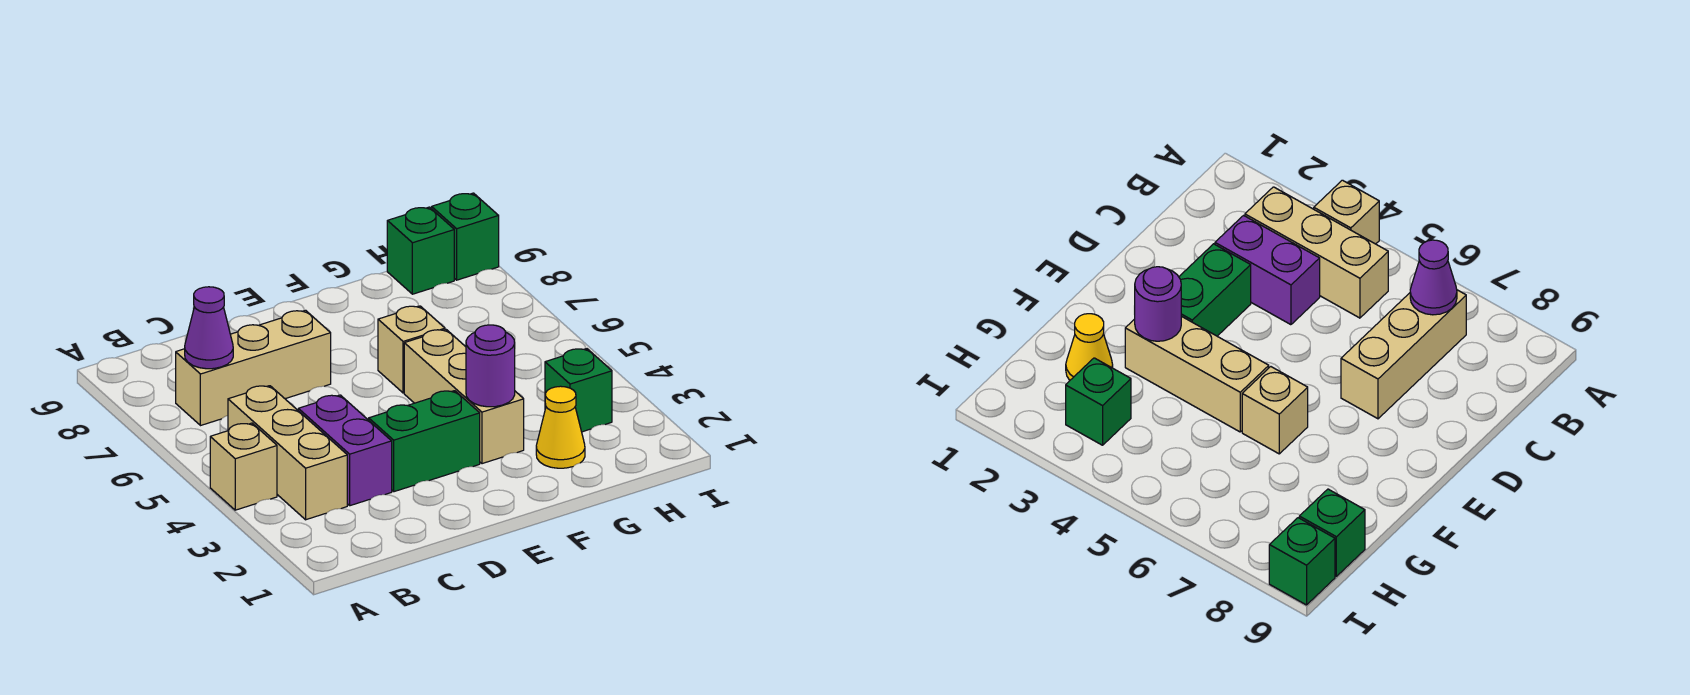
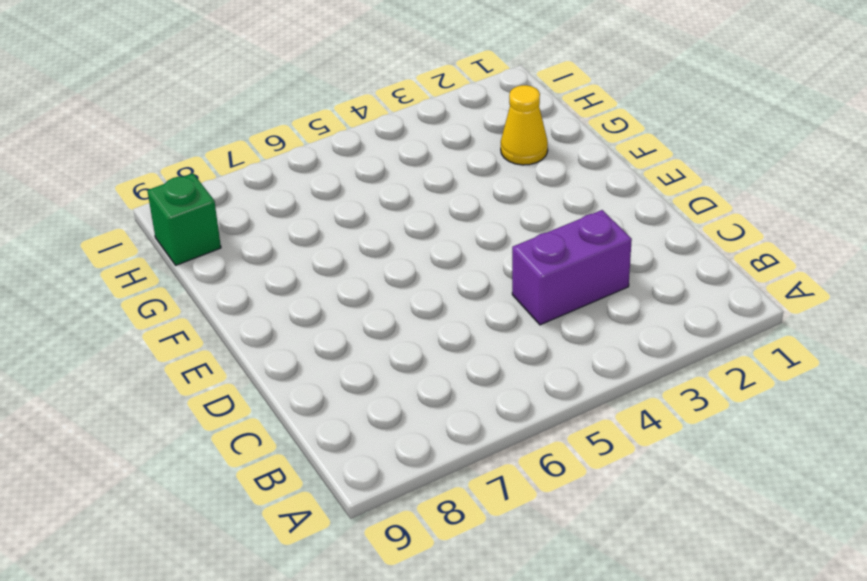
none -> tan 1x1 brick [210,423,277,510]
none -> tan 1x3 brick [228,386,347,520]
none -> tan 1x3 brick [176,310,331,426]

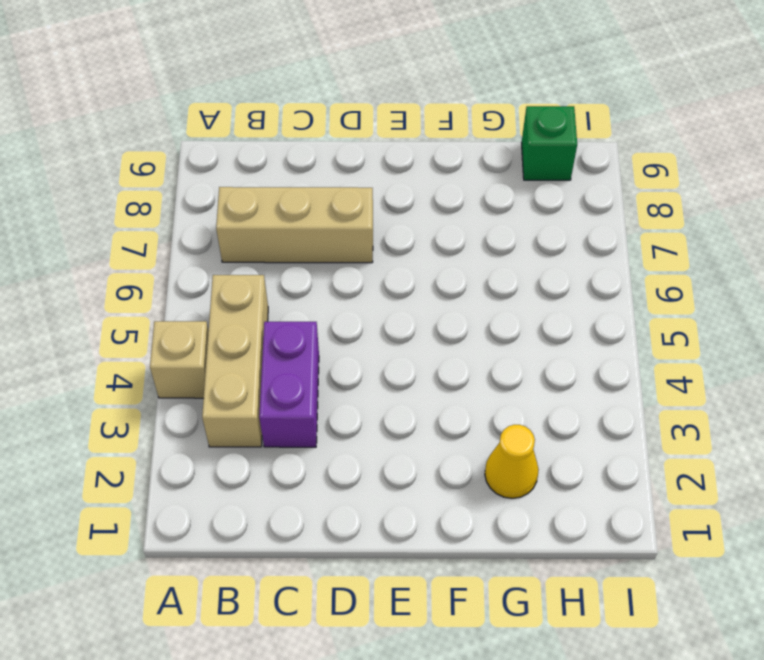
none -> green 1x2 brick [369,391,480,492]
none -> tan 1x3 brick [404,330,524,464]
none -> tan 1x1 brick [378,306,445,393]

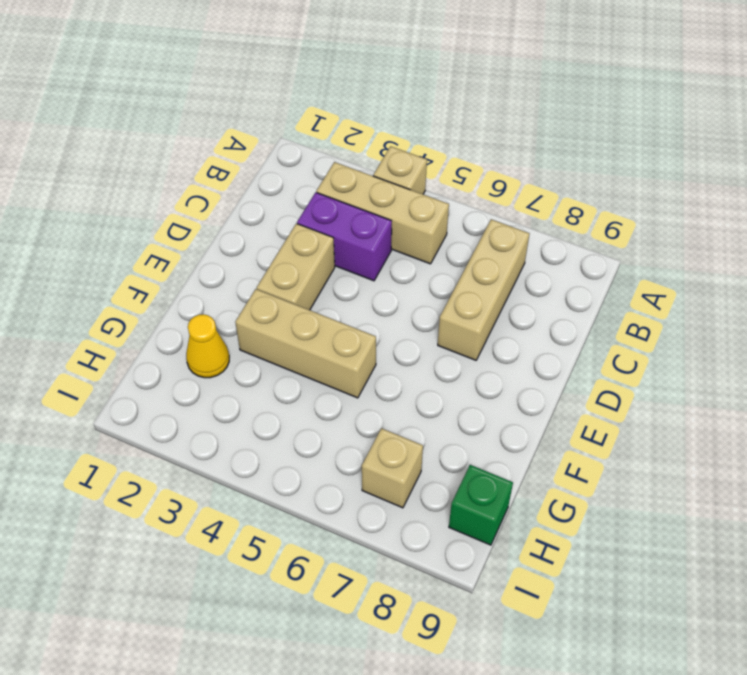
tan 1x2 brick [257,224,335,310] -> green 1x2 brick [369,391,480,492]
tan 1x1 brick [362,428,423,508] -> tan 1x1 brick moved to [378,306,445,393]
none -> green 1x1 brick [545,349,612,432]
none -> green 1x1 brick [432,193,499,280]
none -> purple 1x1 cone [185,287,233,369]

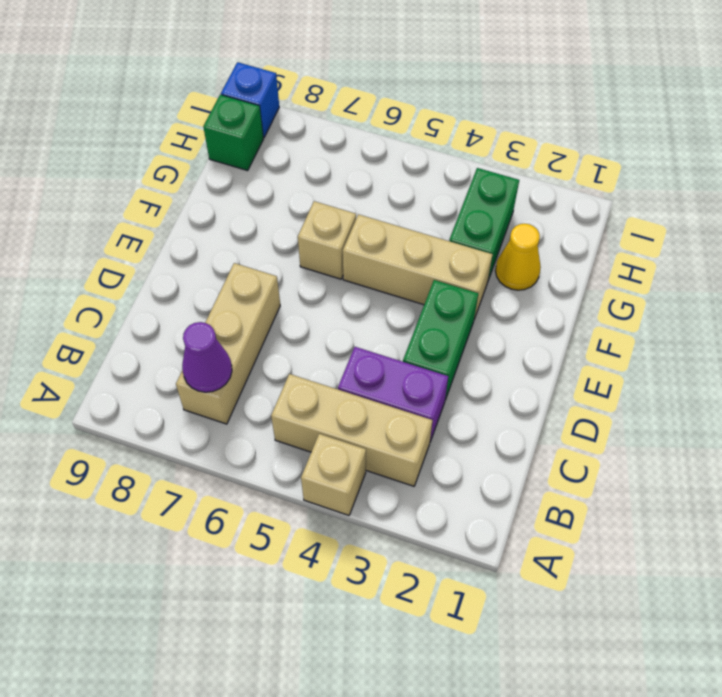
green 1x2 brick [449,168,519,280] -> green 1x1 brick [545,349,612,432]
blue 1x1 brick [221,62,279,137] -> green 1x1 brick [432,193,499,280]
none -> purple 1x1 round brick [466,325,515,407]

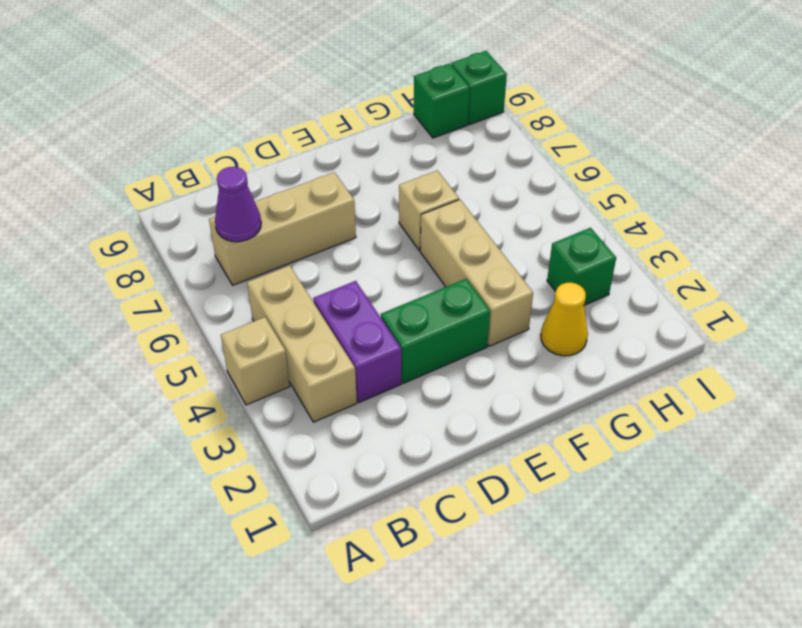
none -> purple 1x1 round brick [466,325,515,407]

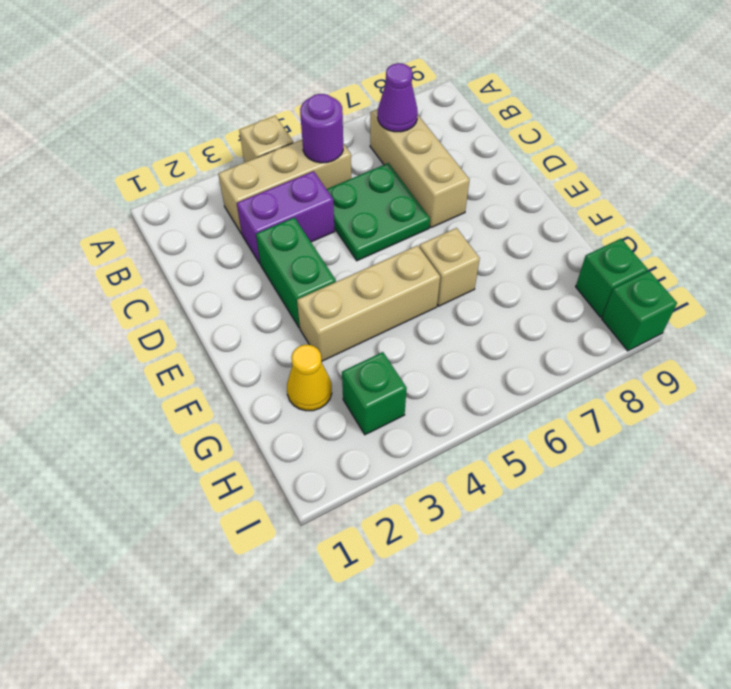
purple 1x1 round brick [300,94,343,163] -> purple 1x1 round brick moved to [466,325,515,407]
green 2x2 plate [327,163,430,261] -> none

